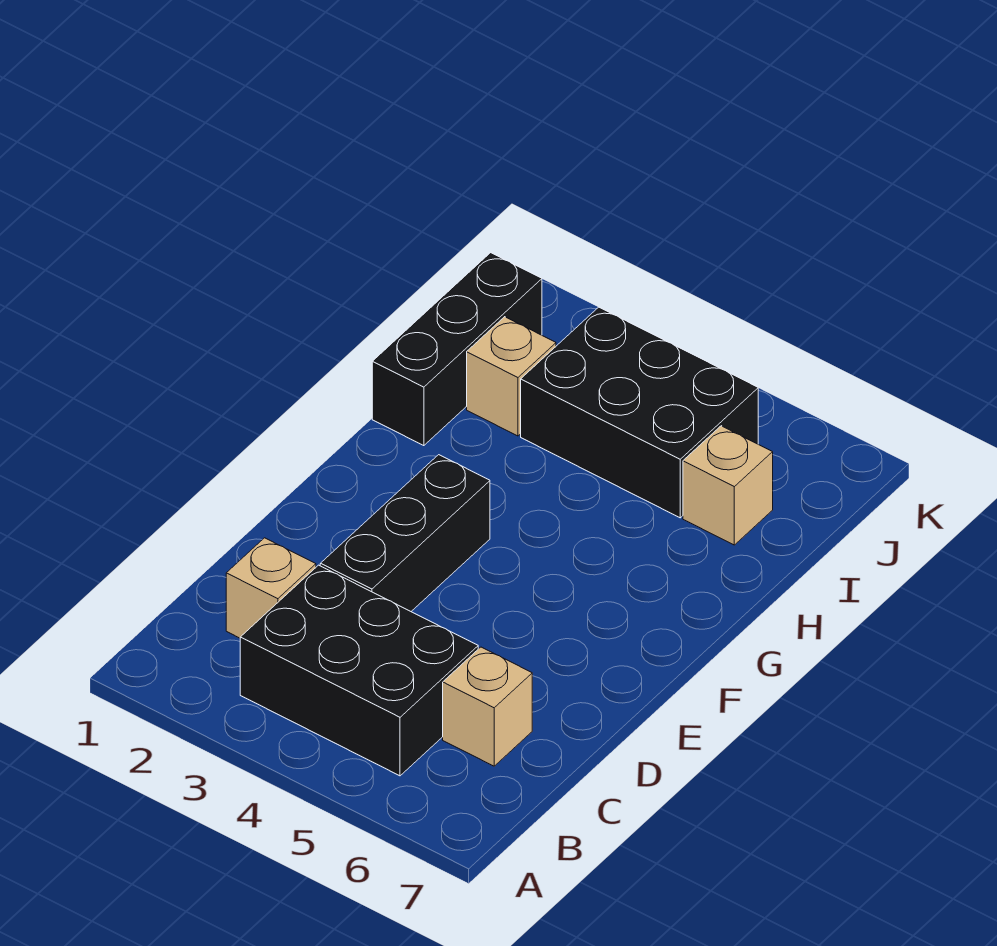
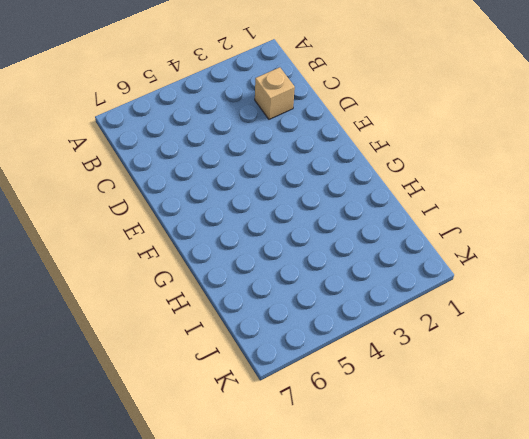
none -> black 2x3 brick [240,565,478,776]
none -> tan 1x1 brick [443,647,532,766]

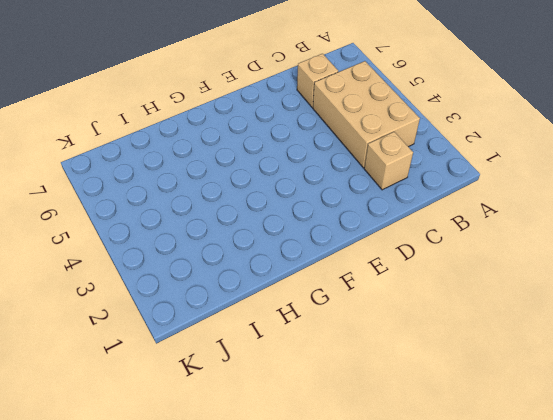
tan 2x3 brick [313,61,420,168] -> black 2x3 brick [240,565,478,776]
none -> black 1x3 brick [320,455,490,611]
none -> black 1x3 brick [372,253,542,446]

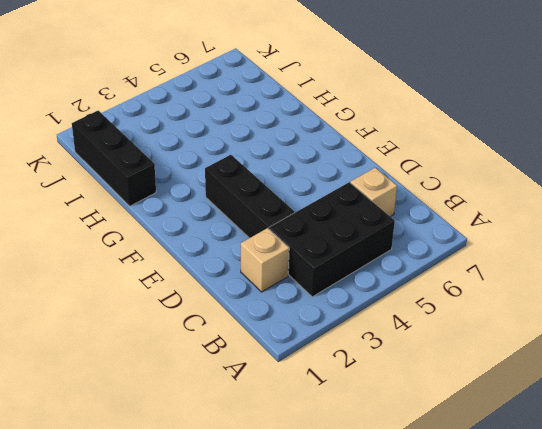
none -> tan 1x1 brick [467,317,556,436]
none -> black 2x3 brick [521,307,758,518]

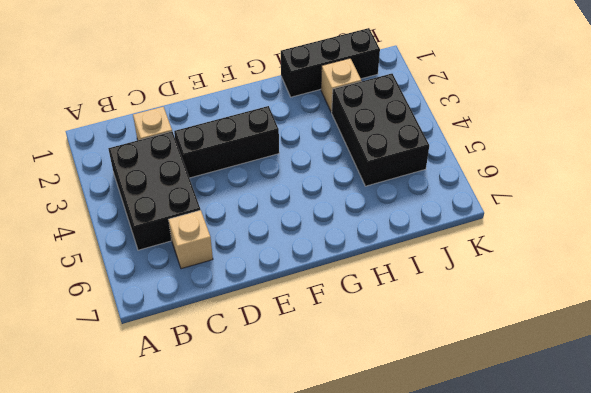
none -> tan 1x1 brick [683,426,773,545]

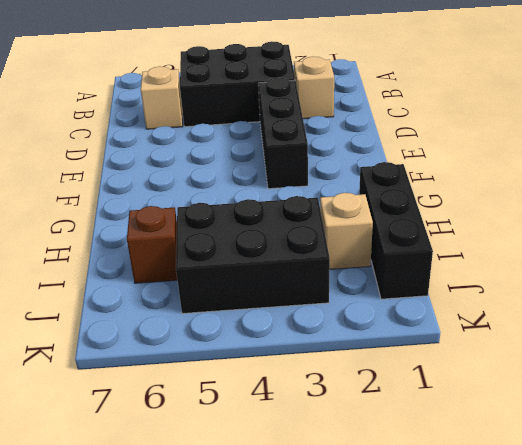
brown 1x1 brick [127,206,177,283] -> tan 1x1 brick [683,426,773,545]

